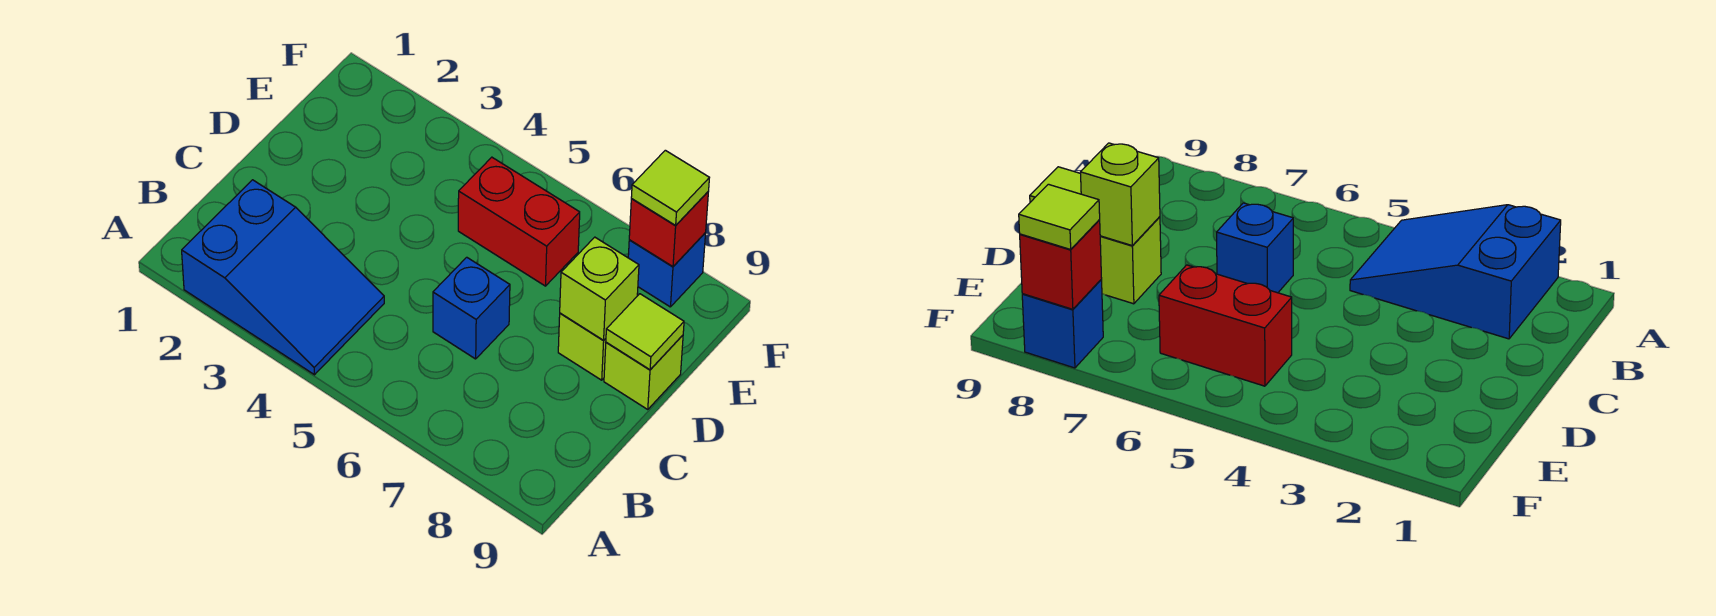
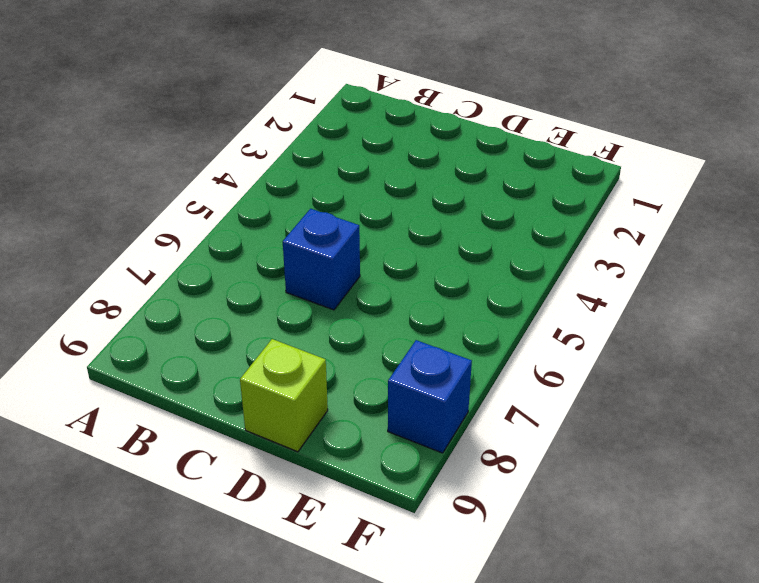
none -> blue 2x3 slope [182,180,384,375]
none -> lime 1x1 brick [558,313,606,380]

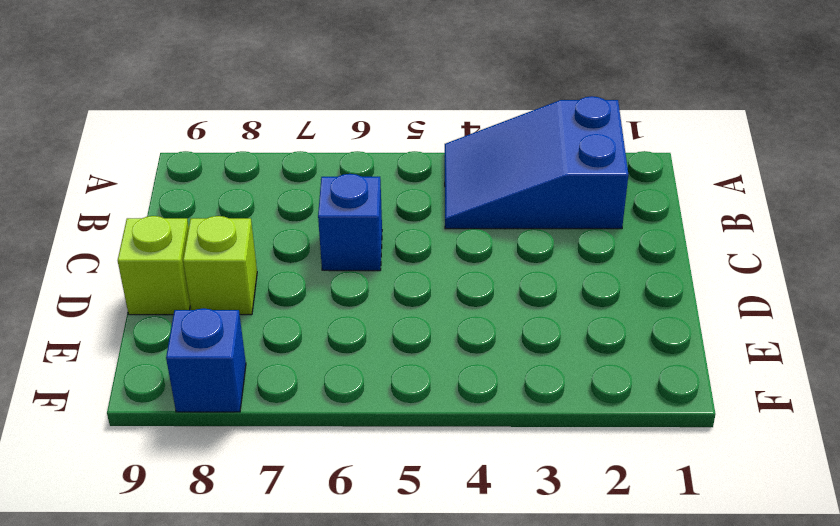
none -> red 1x2 brick [458,157,580,286]
none -> lime 1x1 brick [560,237,639,340]

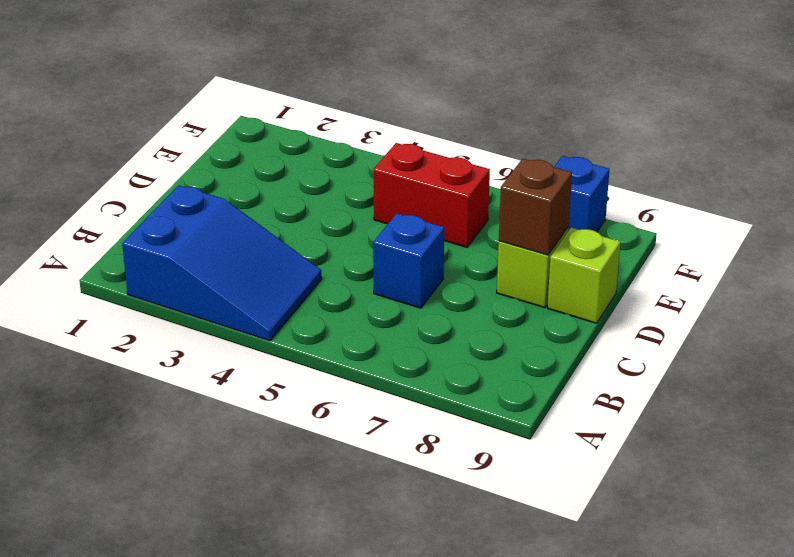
brown 1x1 brick [499,159,572,255] -> lime 1x1 brick [560,237,639,340]
none -> lime 1x1 tile [606,294,684,370]
none -> red 1x1 brick [629,192,708,266]

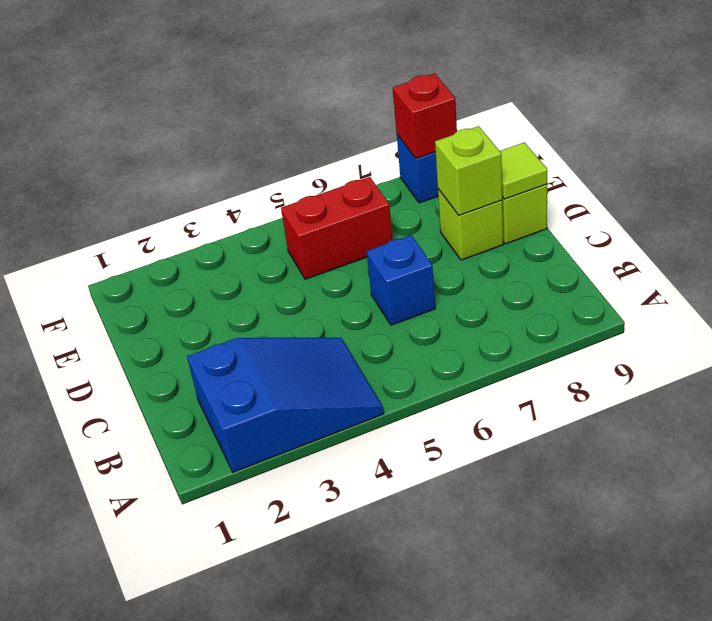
none -> lime 1x1 tile [631,150,709,225]

